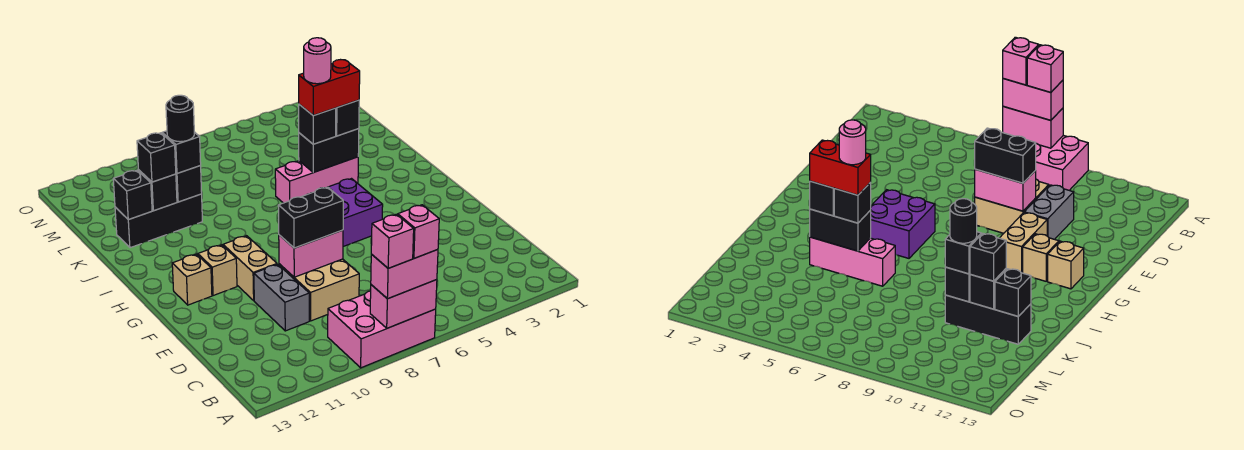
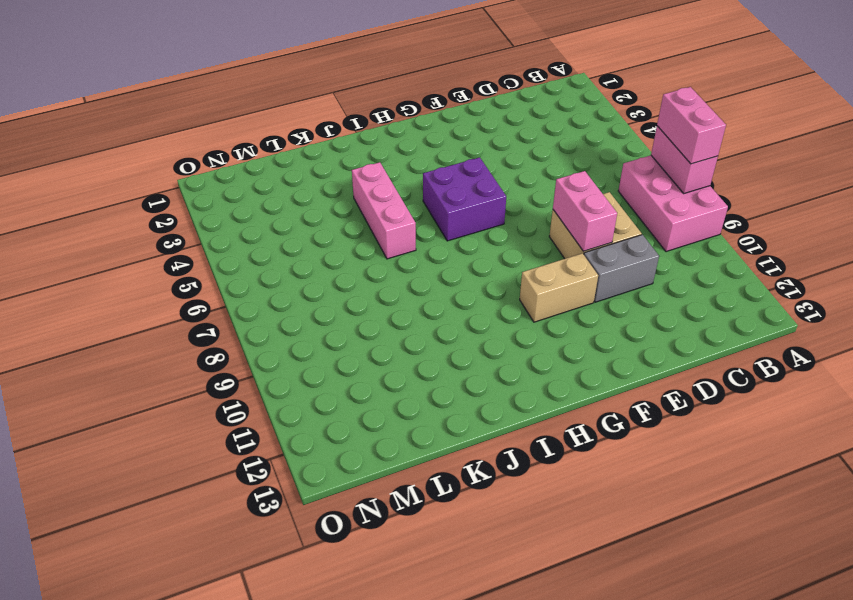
none -> tan 1x1 brick [198,245,237,296]
none -> tan 1x1 brick [172,254,212,305]
none -> black 1x3 brick [115,194,202,248]

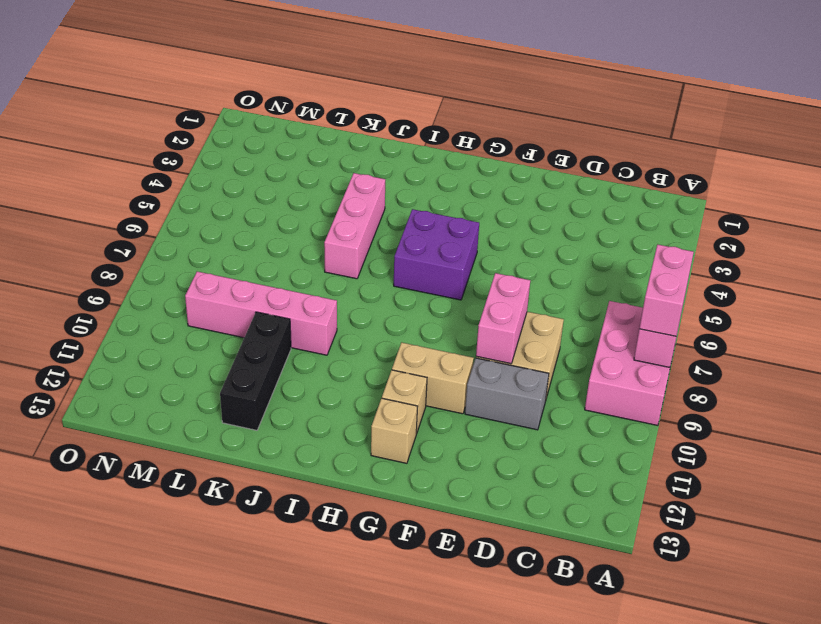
pink 1x4 brick [185,272,337,355] -> none
none -> black 1x2 brick [299,129,359,172]
none -> black 1x1 brick [176,166,202,202]
none -> black 1x1 brick [139,170,177,211]

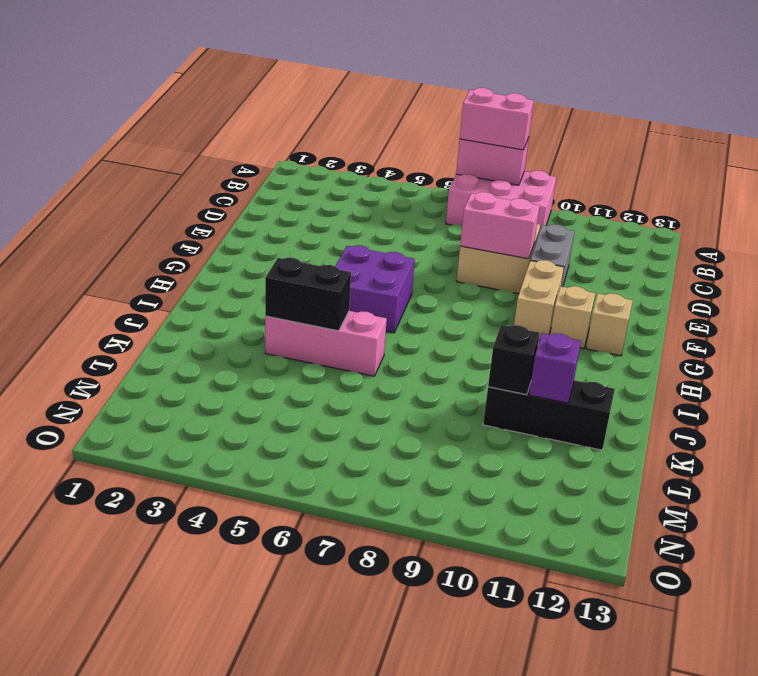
purple 1x1 brick [529,333,581,403] -> black 1x1 brick [139,170,177,211]
none -> black 1x1 brick [113,170,152,220]
none -> black 1x2 brick [278,187,343,248]
none -> black 1x1 brick [336,100,359,136]

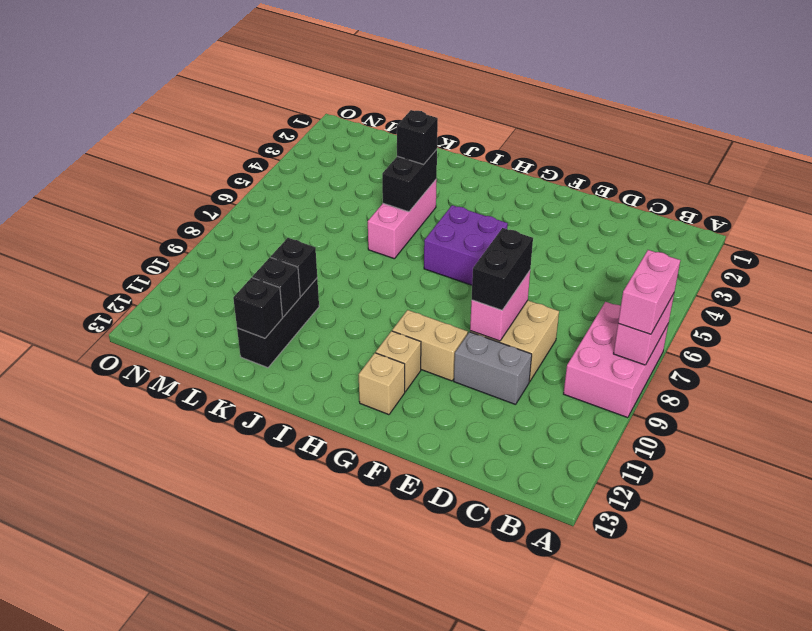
none -> black 1x1 brick [299,104,336,144]
none -> black 1x1 brick [162,131,201,173]
none -> black 1x1 brick [137,133,176,182]

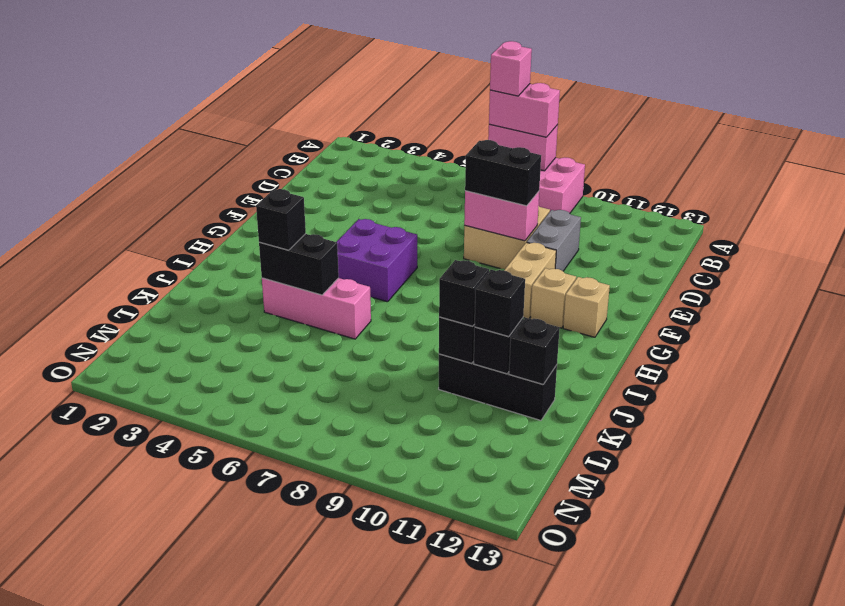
none -> black 1x1 brick [299,104,336,144]
none -> pink 1x1 brick [371,214,414,268]
none -> red 1x2 brick [299,60,360,115]

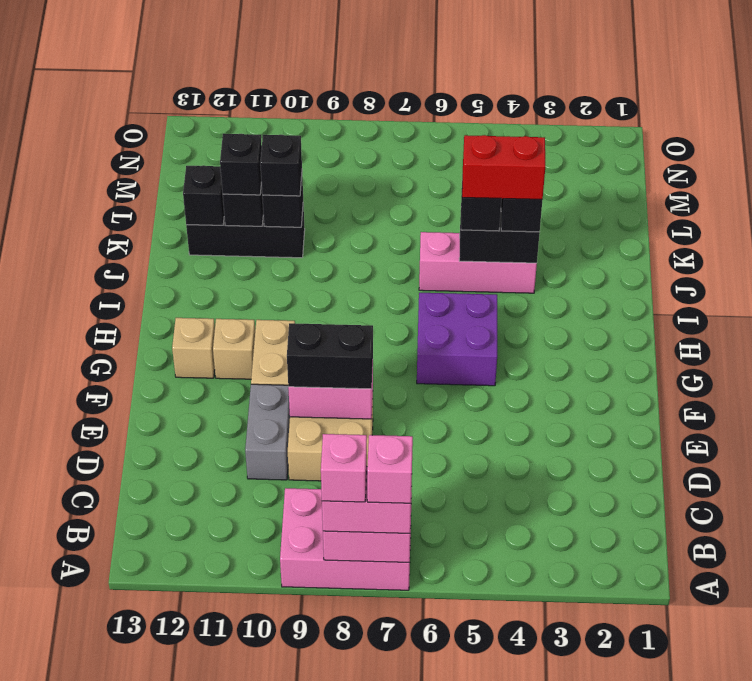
none -> black 1x1 round brick [166,95,194,142]
none -> pink 1x1 round brick [304,38,331,84]

